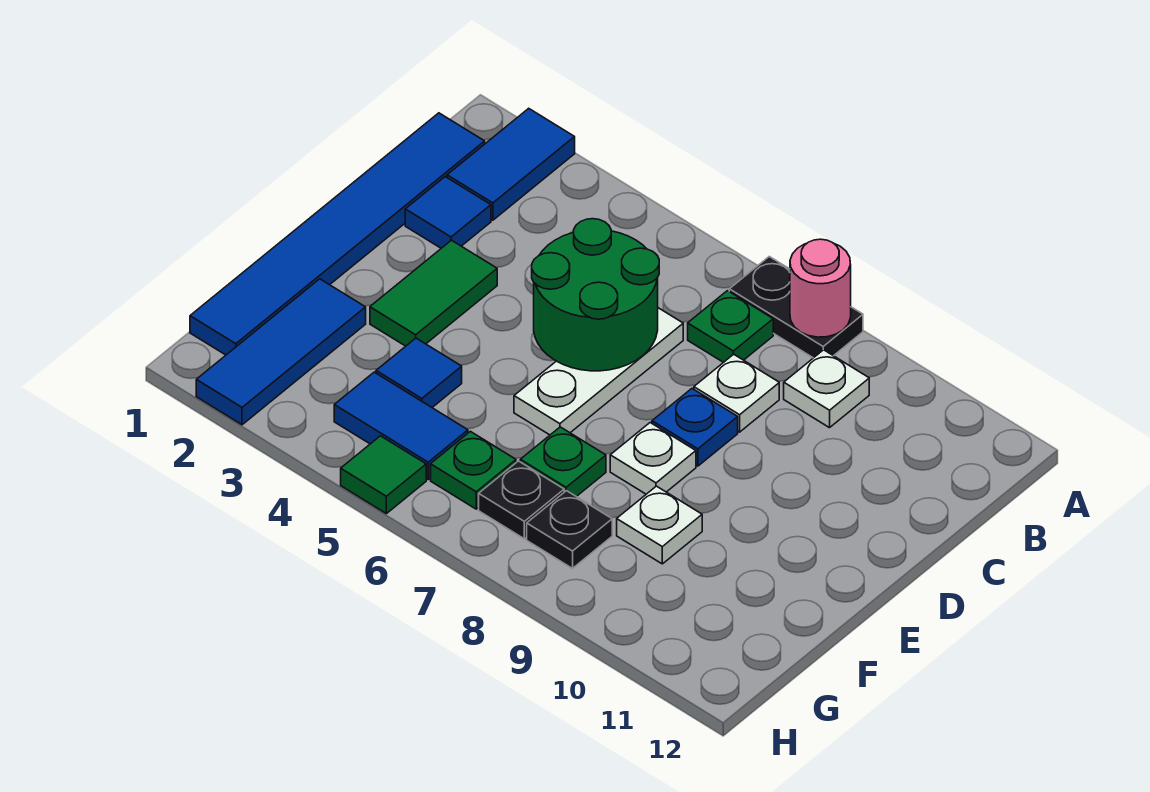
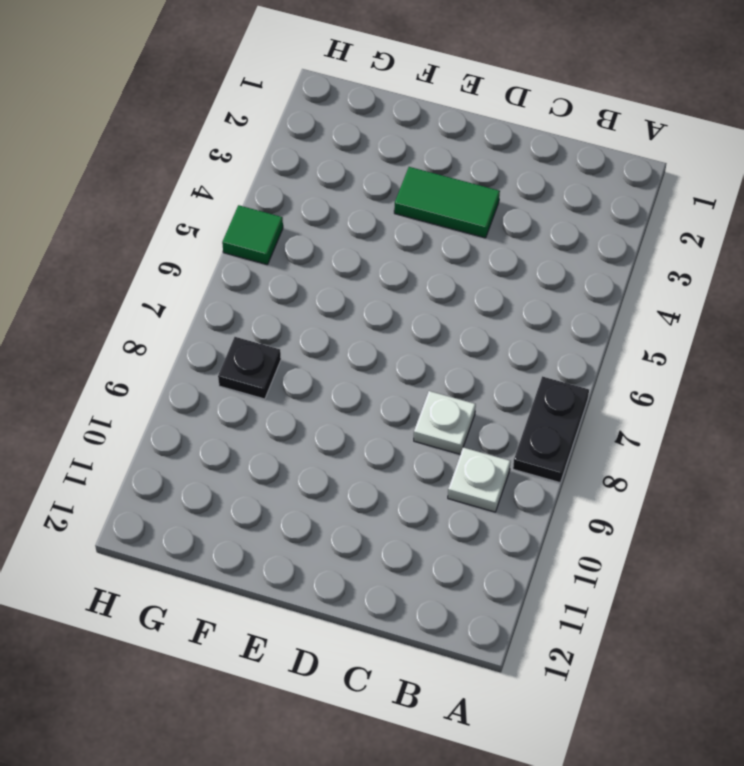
none -> blue 1x2 tile [447,108,575,220]
none -> blue 1x6 tile [190,113,485,355]
none -> green 1x1 plate [688,291,773,362]

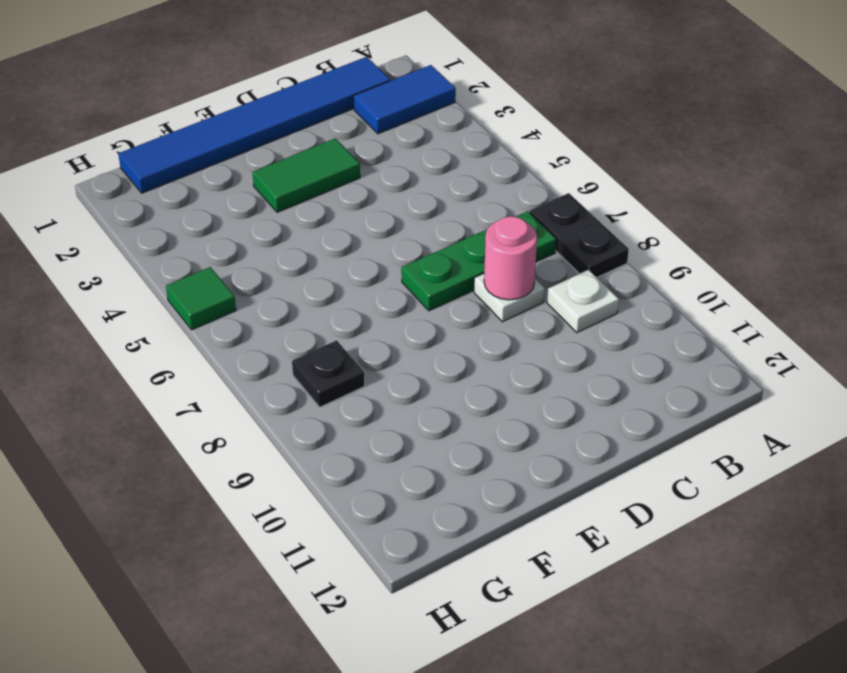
green 1x3 plate [401,211,556,311] -> green 1x1 plate [688,291,773,362]
pink 1x1 round brick [484,216,537,300] -> pink 1x1 round brick moved to [790,239,851,337]
none -> blue 1x1 tile [405,177,491,248]
none -> white 1x3 plate [514,308,683,435]
none -> blue 1x1 plate [652,389,738,466]

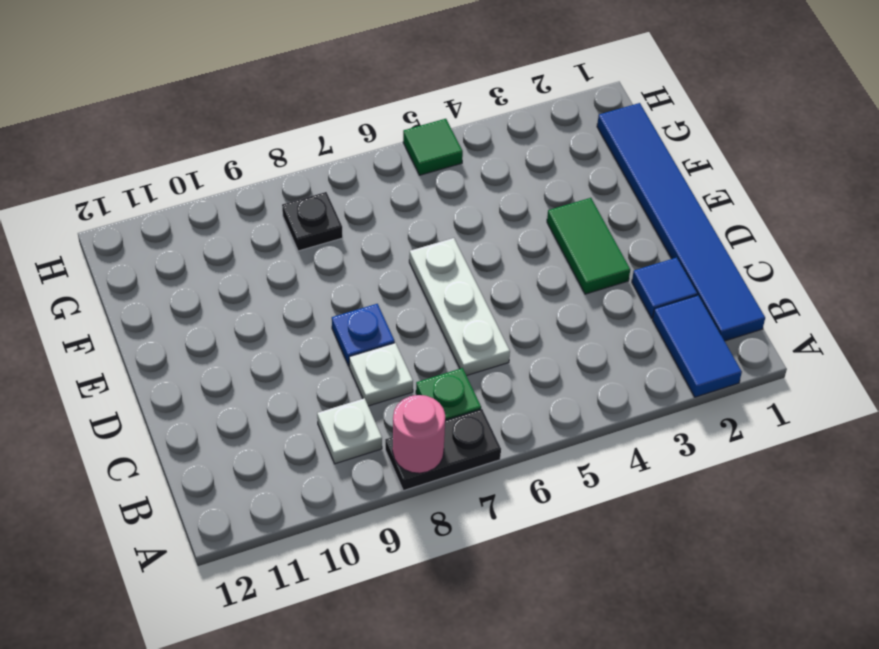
none -> white 1x1 plate [610,423,696,494]
none -> blue 1x3 tile [196,279,366,425]
none -> blue 1x1 tile [376,338,462,407]

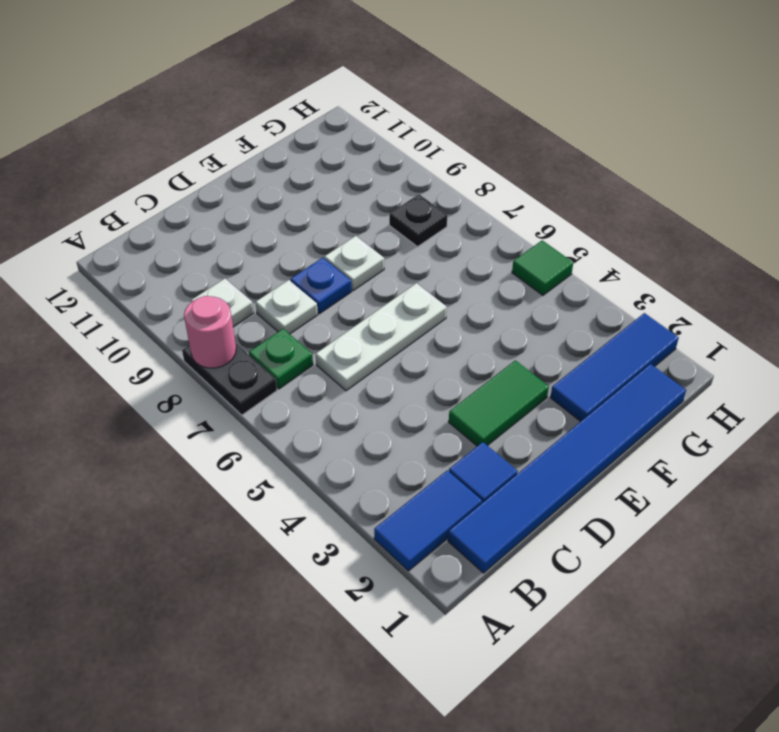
none -> blue 1x1 tile [376,338,462,407]
none -> green 1x1 plate [520,427,606,497]
none -> white 1x1 plate [617,486,702,564]

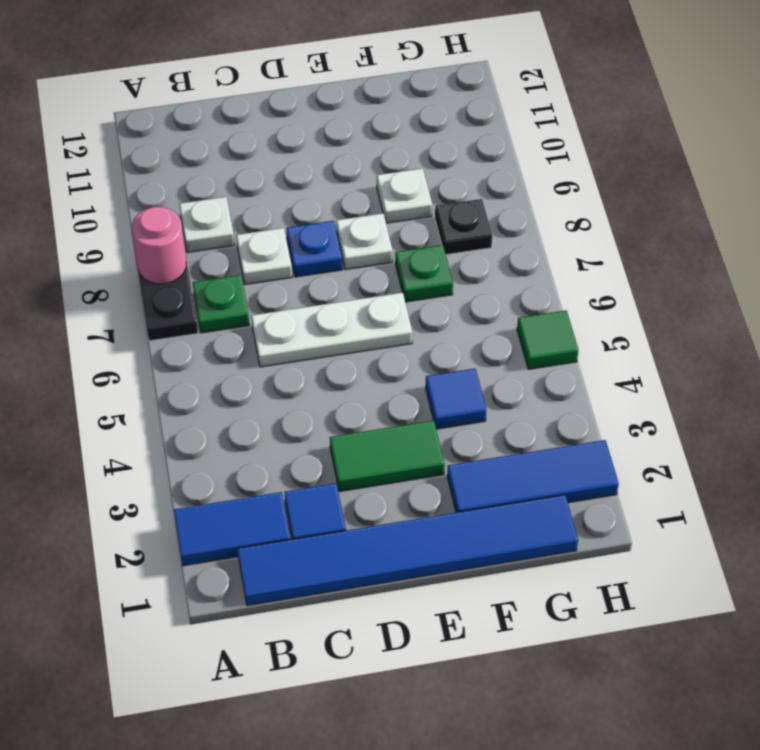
none -> blue 1x2 tile [334,372,468,479]
none -> green 1x1 plate [431,431,516,509]
none -> black 1x1 plate [479,461,564,539]

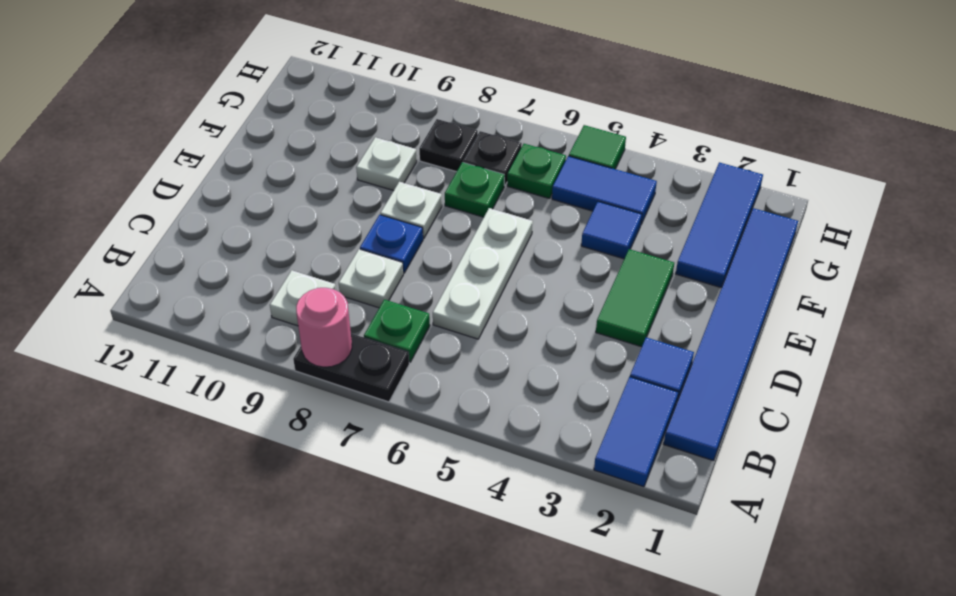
none -> green 2x2 round brick [532,219,659,371]

